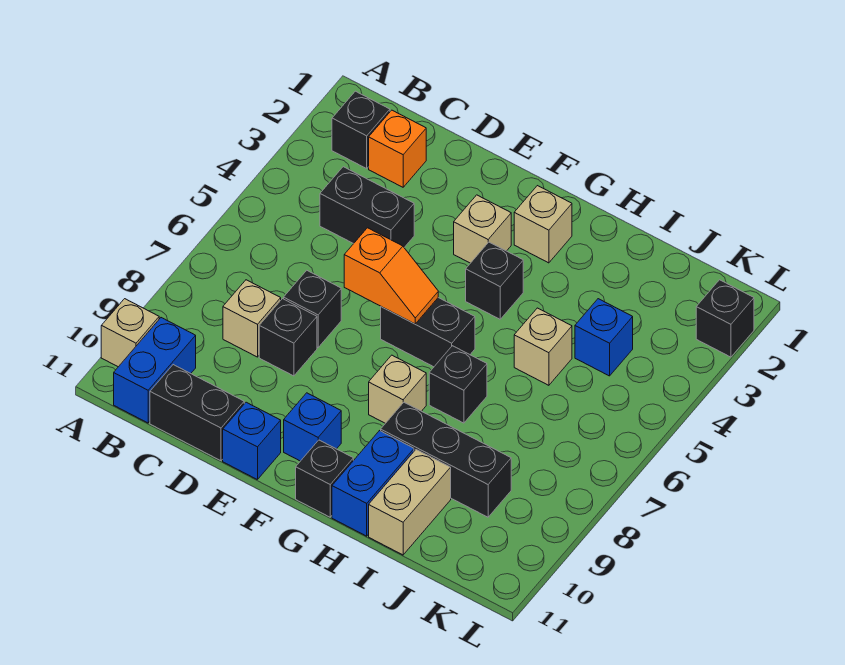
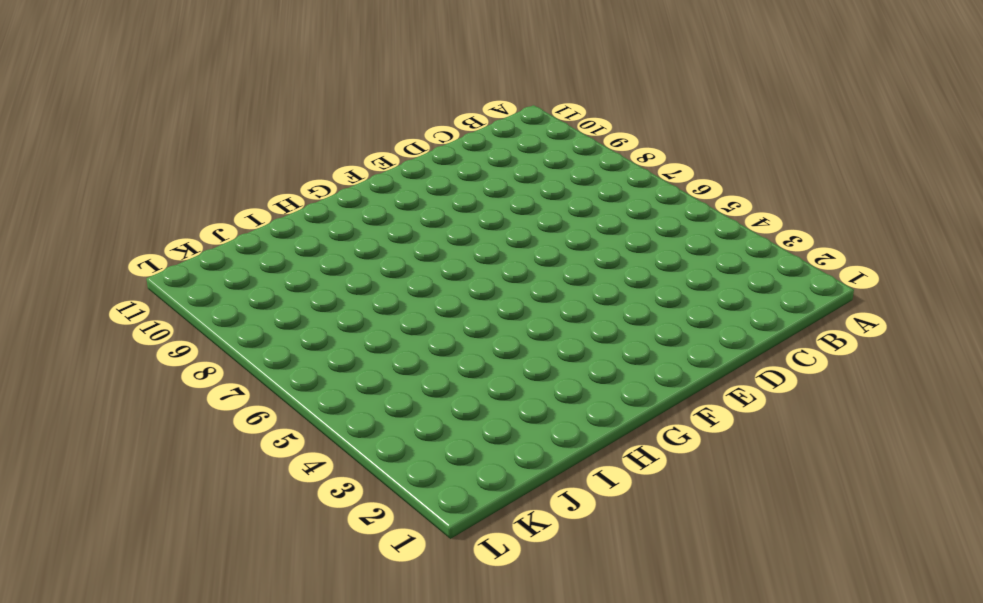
none -> tan 1x1 brick [101,299,159,367]
none -> black 1x1 brick [332,91,390,168]
none -> blue 1x2 brick [114,318,196,423]

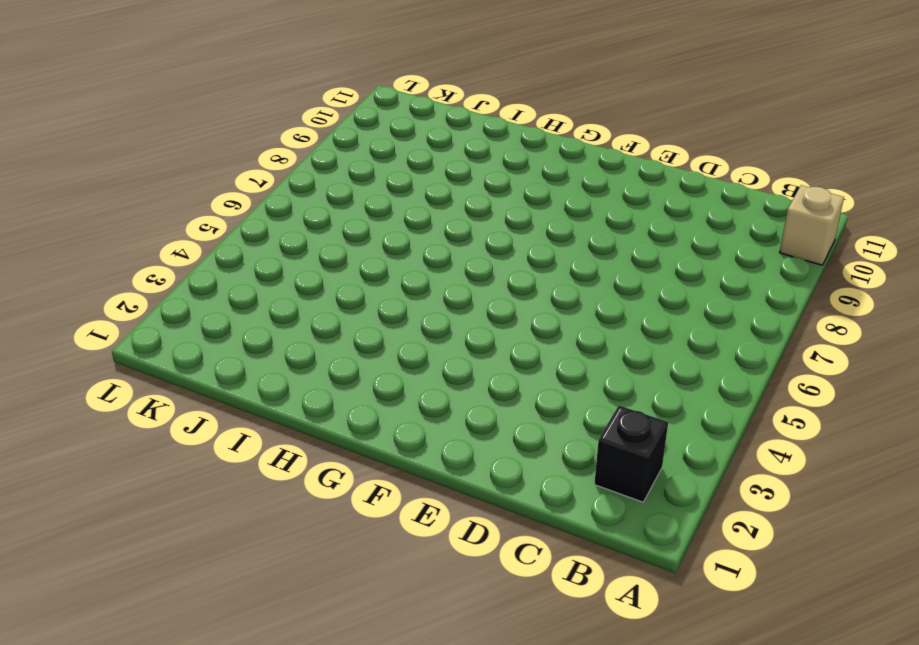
none -> blue 1x2 brick [114,318,196,423]
none -> orange 1x1 brick [369,110,426,187]
none -> black 1x2 brick [320,167,414,247]

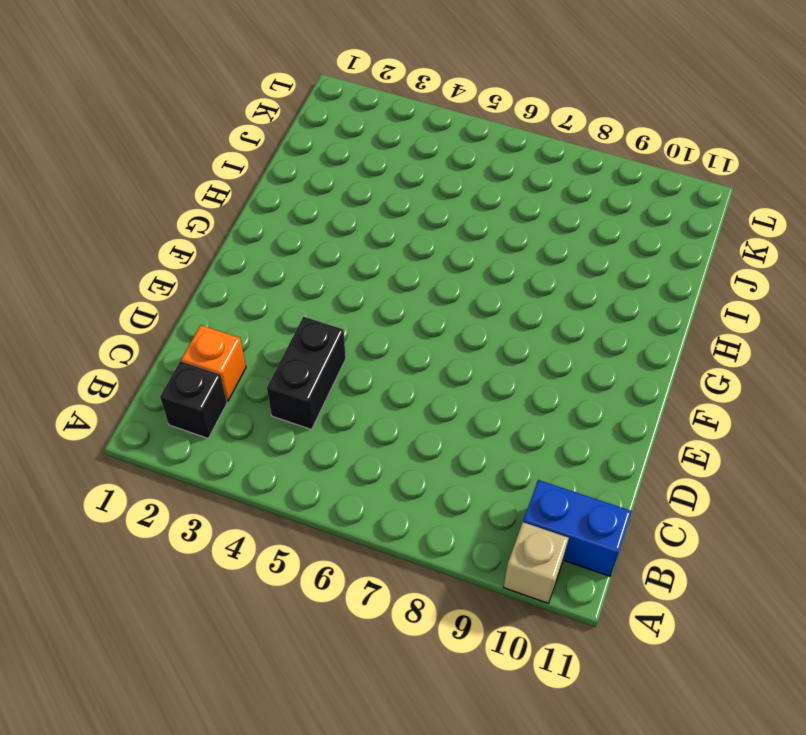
none -> tan 1x1 brick [223,280,281,357]
none -> black 1x2 brick [150,365,244,461]
none -> black 1x1 brick [284,270,341,347]

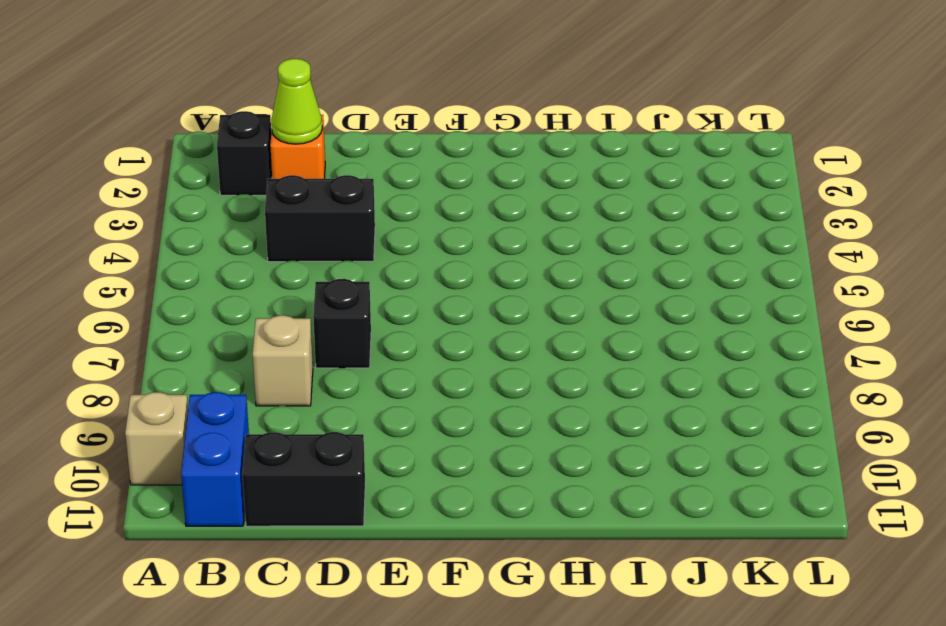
lime 1x1 cone [271,59,322,144] -> none
none -> black 1x1 brick [259,299,317,376]
none -> blue 1x1 brick [223,402,281,480]
none -> tan 1x1 brick [454,195,511,263]

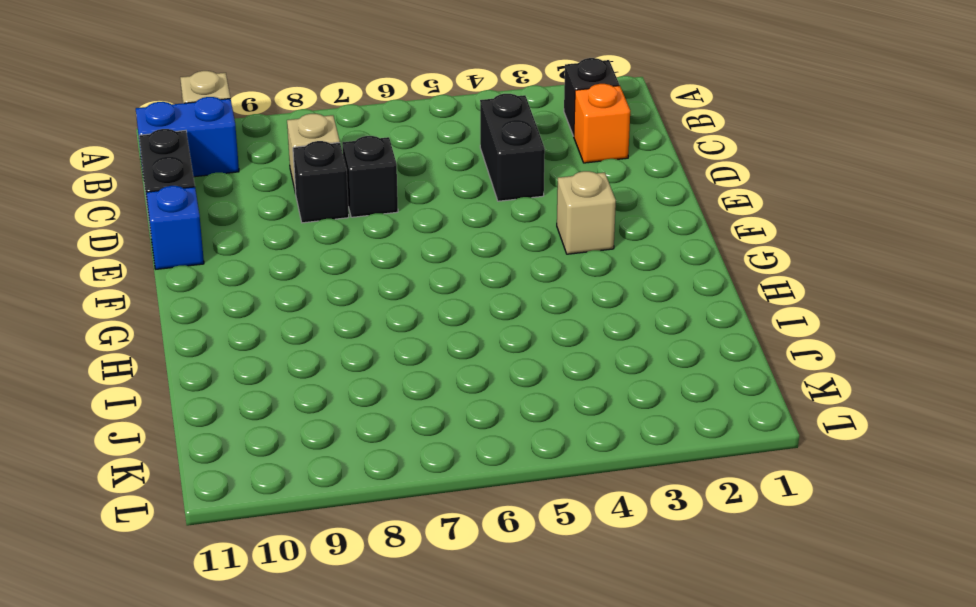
none -> black 1x2 brick [381,298,475,367]
none -> blue 1x1 brick [284,393,341,461]
none -> tan 1x1 brick [514,186,572,263]

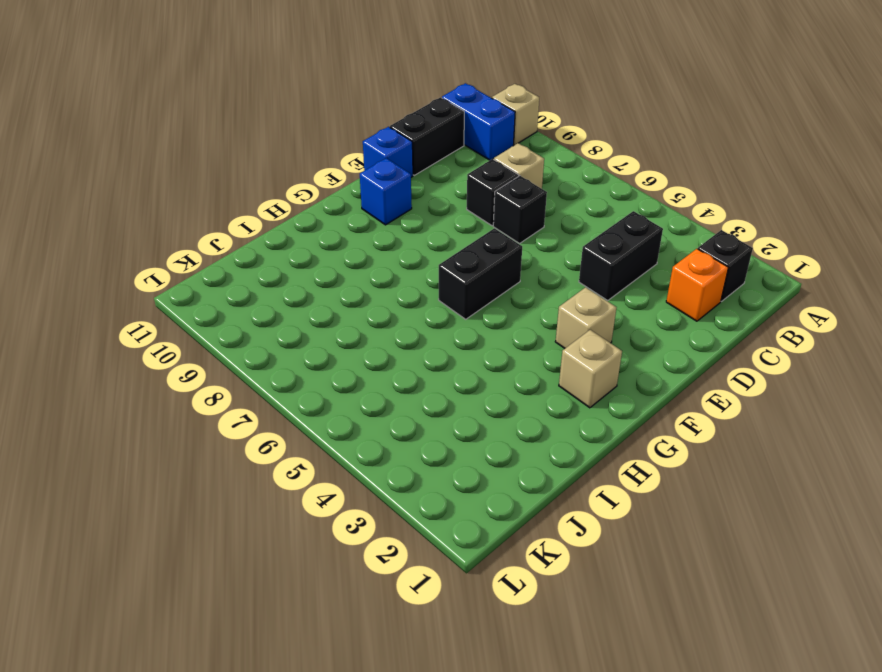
none -> black 1x1 brick [466,242,523,319]
none -> tan 1x1 brick [369,355,426,423]
none -> black 1x1 brick [296,440,353,517]

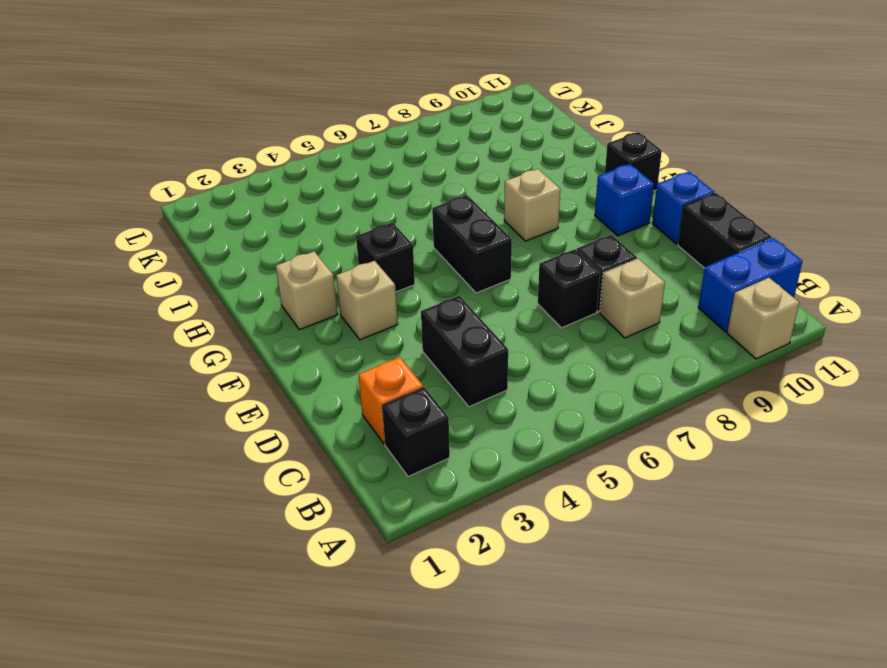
none -> black 1x1 brick [429,346,487,423]
none -> black 1x3 brick [381,402,511,517]
none -> blue 1x2 brick [332,431,414,536]

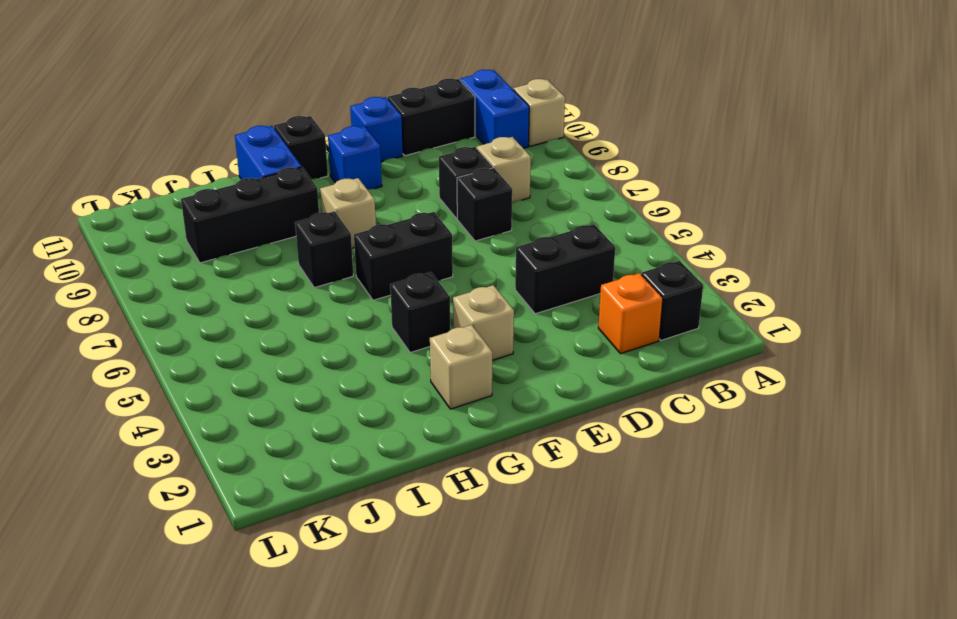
none -> tan 1x1 brick [514,308,572,385]
none -> tan 1x2 brick [369,450,451,555]
none -> blue 1x1 brick [575,299,633,376]

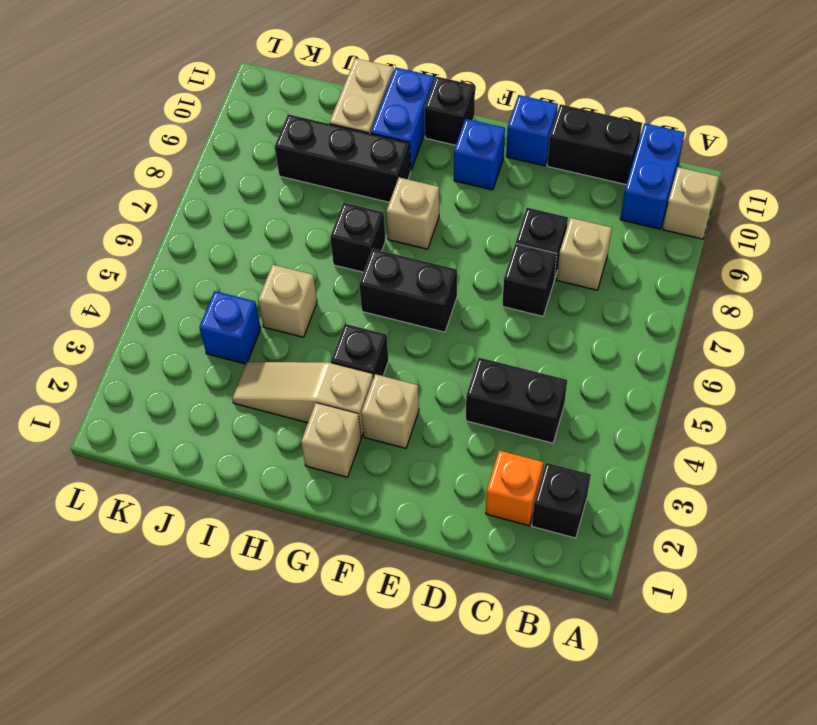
tan 1x3 slope [232,362,373,437] -> none
none -> black 1x1 brick [696,280,754,357]
none -> orange 1x2 slope [344,228,438,324]

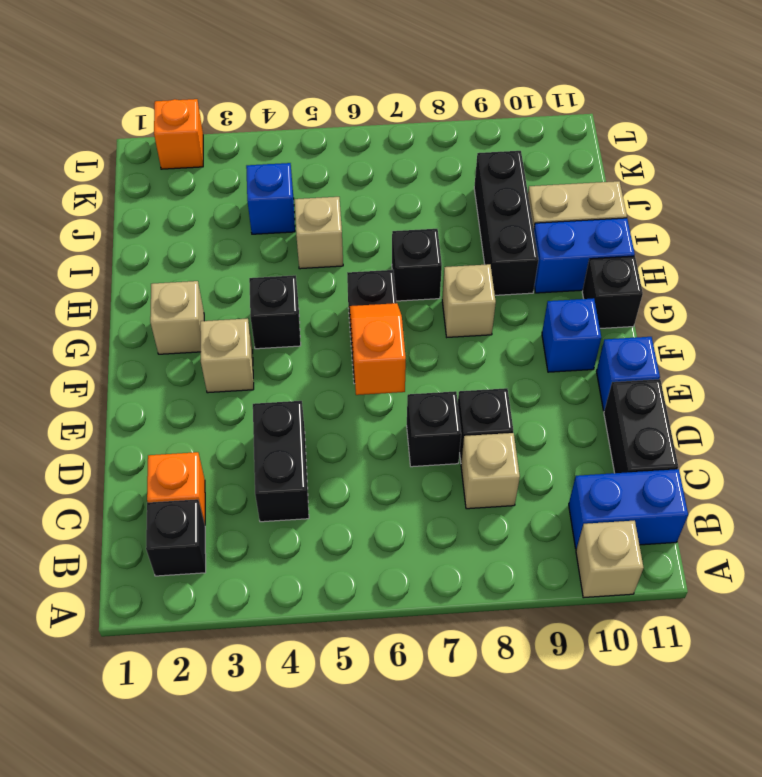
orange 1x1 brick [154,99,203,169] -> black 1x1 brick [696,280,754,357]

